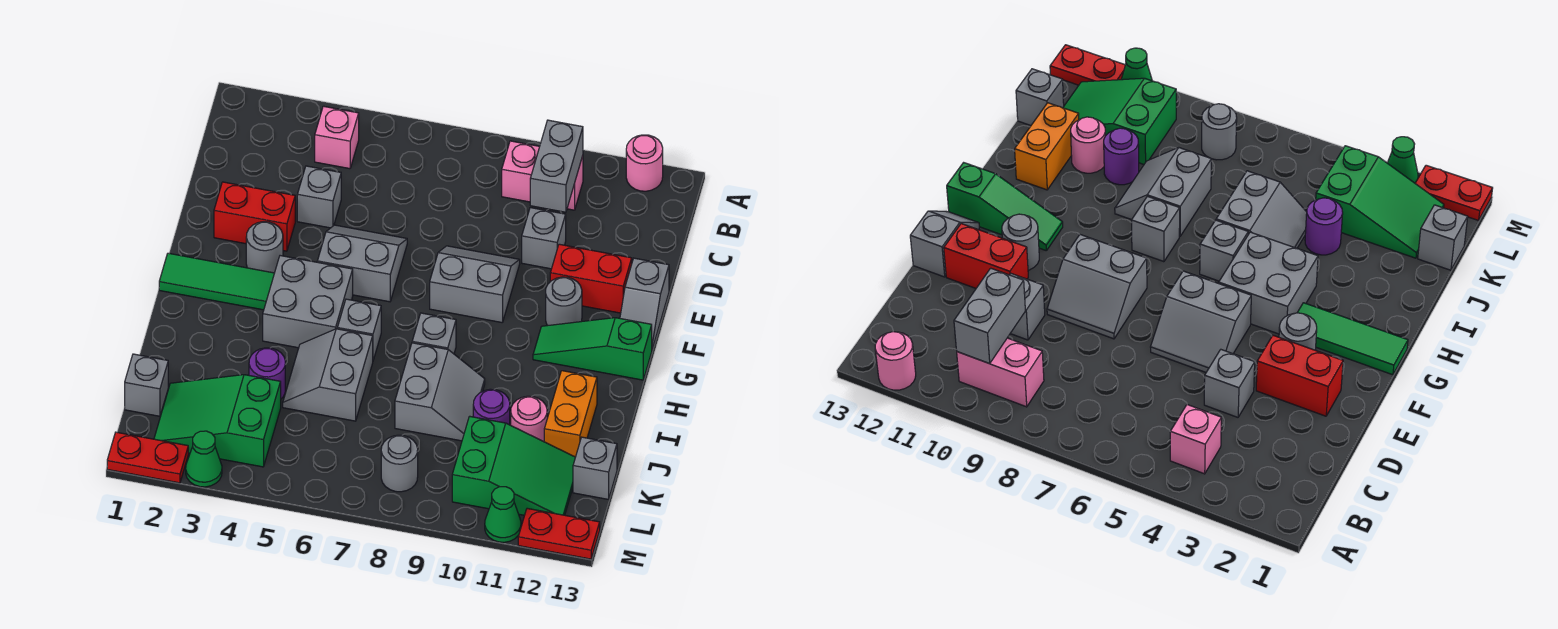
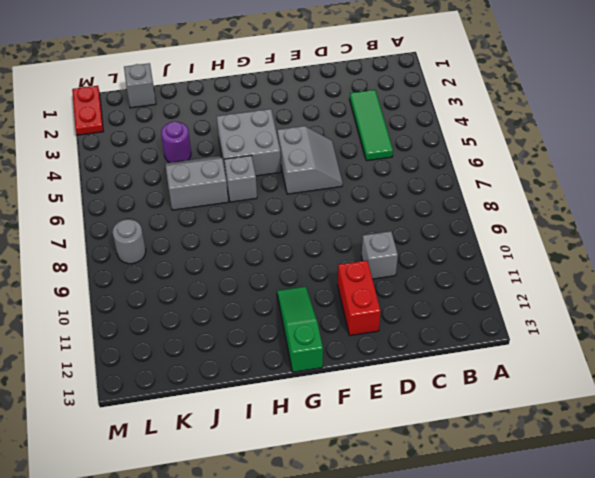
green 1x3 tile [350,90,393,161] -> green 1x3 tile moved to [159,253,274,310]
none -> pink 1x1 round brick [626,135,663,191]
none -> pink 1x1 brick [315,106,359,169]
none -> pink 1x2 brick [502,141,583,210]
none -> grey 1x1 brick [297,166,341,228]

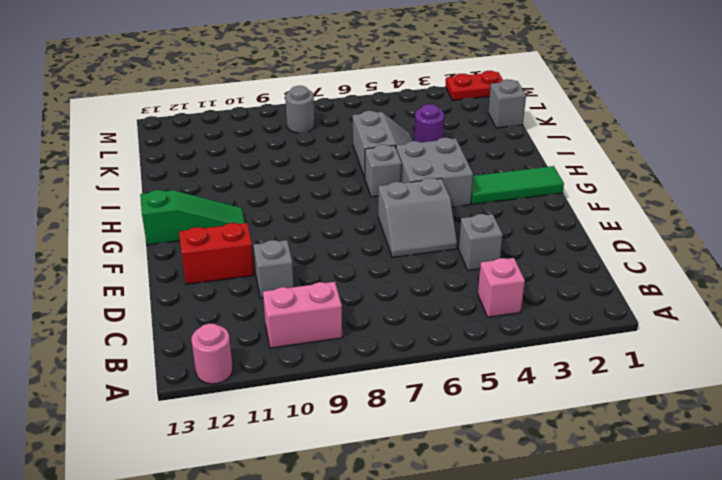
none -> red 1x2 brick [214,182,295,251]
none -> grey 2x2 slope [430,246,520,322]
none -> grey 1x2 slope [620,258,669,349]
none -> grey 1x1 round brick [246,222,283,273]

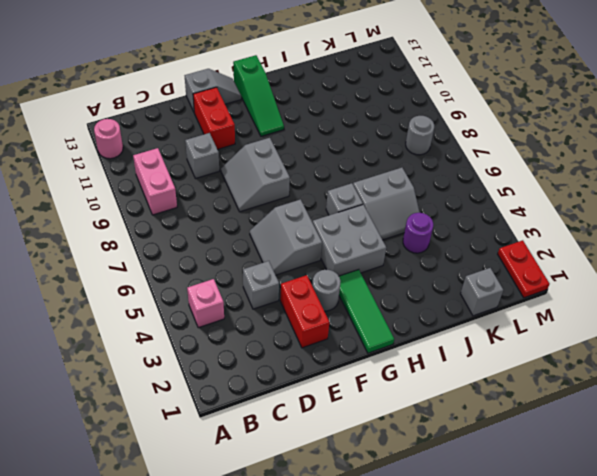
none -> grey 1x1 round brick [546,277,582,326]
none -> grey 1x1 brick [412,313,456,354]
none -> grey 2x2 slope [395,343,485,441]
none -> orange 1x2 brick [544,371,597,457]

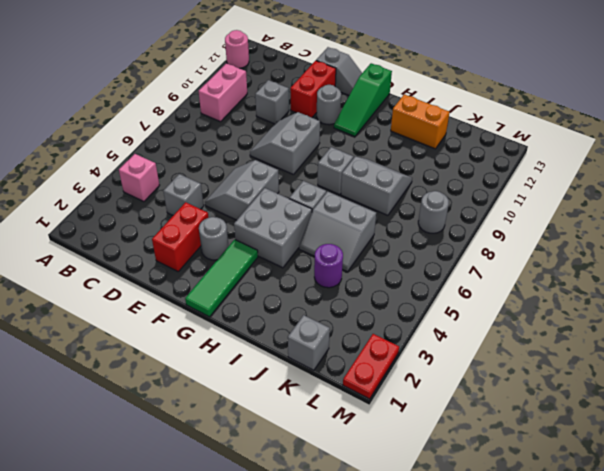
none -> purple 1x1 round brick [473,389,510,425]
none -> pink 1x1 round brick [511,396,547,442]
none -> green 2x3 slope [154,375,281,467]
none -> green 2x3 slope [452,416,575,515]

